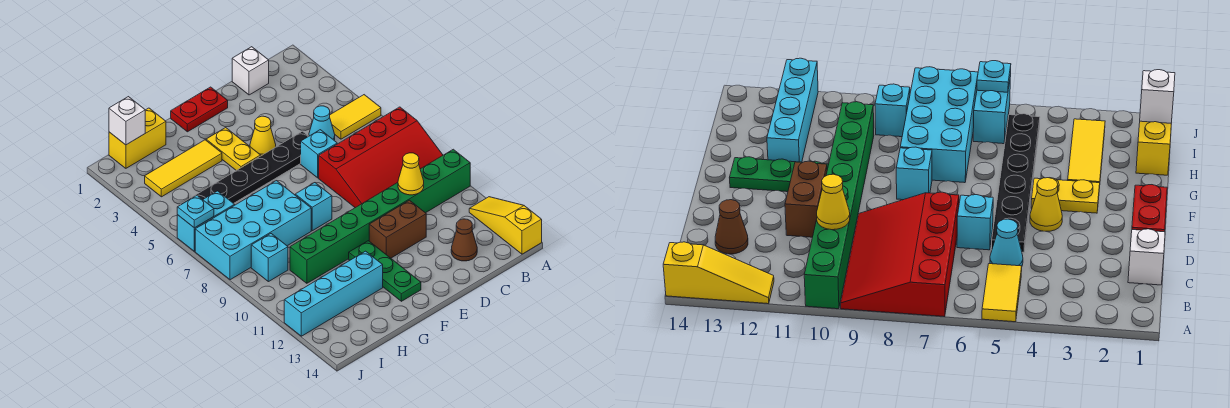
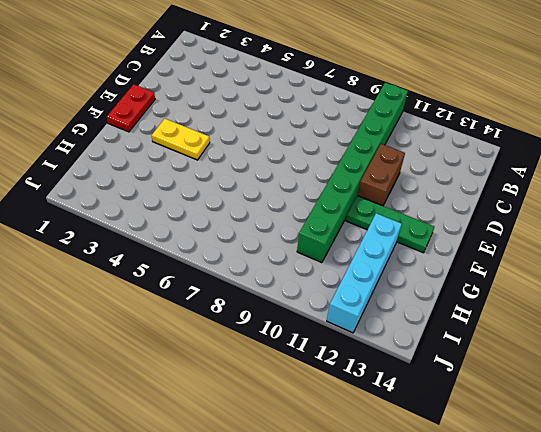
none -> yellow 1x2 tile [330,95,381,139]
none -> red 3x4 slope [319,107,443,208]
none -> yellow 1x3 slope [469,197,542,254]

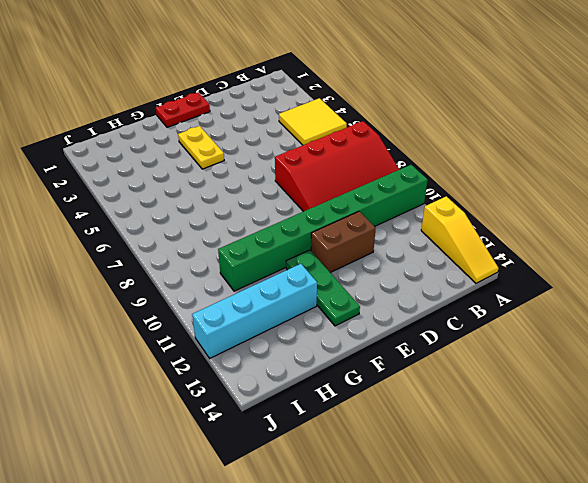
yellow 2x2 tile [279,98,347,145] -> yellow 1x2 tile [330,95,381,139]
yellow 1x3 slope [421,196,499,283] -> yellow 1x3 slope turned to [469,197,542,254]
none -> white 1x1 brick [232,47,269,95]
none -> cyan 1x1 cone [309,106,335,140]
none -> brown 1x1 cone [451,219,477,261]

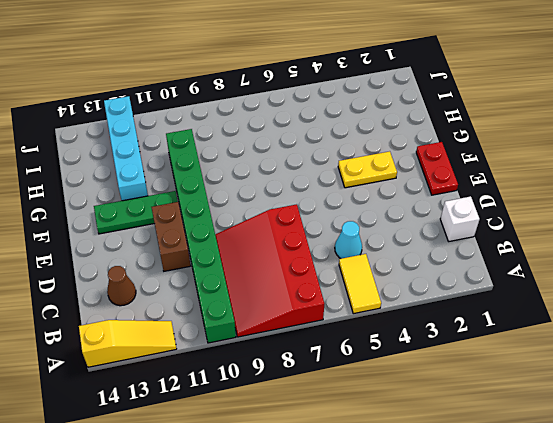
none -> black 1x6 plate [180,131,309,205]
none -> cyan 1x1 brick [301,130,337,178]
none -> yellow 1x1 cone [250,116,276,156]

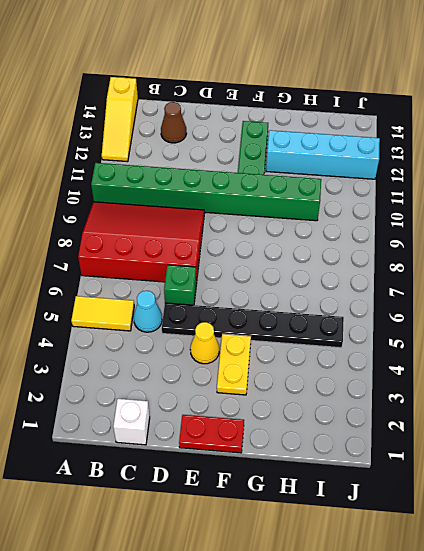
green 1x1 brick [164,265,196,305] -> cyan 1x1 brick [301,130,337,178]
none -> brown 1x2 brick [369,200,426,258]
none -> cyan 1x1 brick [295,183,332,231]
none -> yellow 1x3 tile [145,140,222,197]

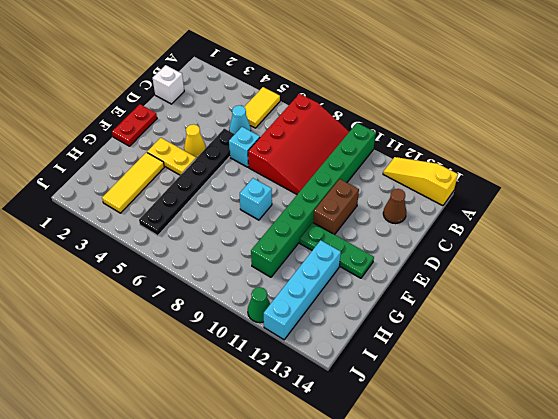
green 1x1 cone [248,287,270,323] -> none
none -> cyan 2x4 brick [195,181,311,280]
none -> yellow 1x2 brick [109,108,166,168]
none -> cyan 1x2 brick [177,191,235,251]

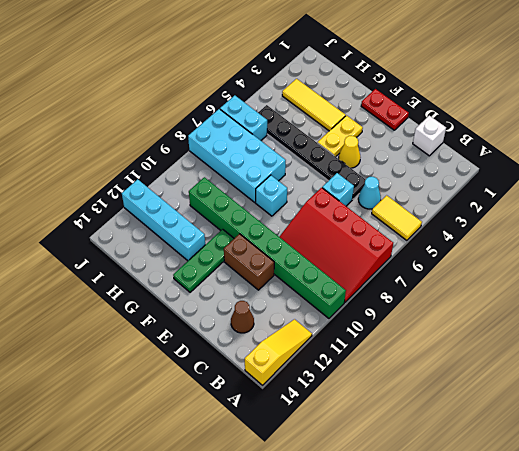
none -> yellow 1x2 brick [109,108,166,168]
none -> cyan 1x1 brick [251,234,288,282]
none -> yellow 1x1 cone [398,153,424,195]

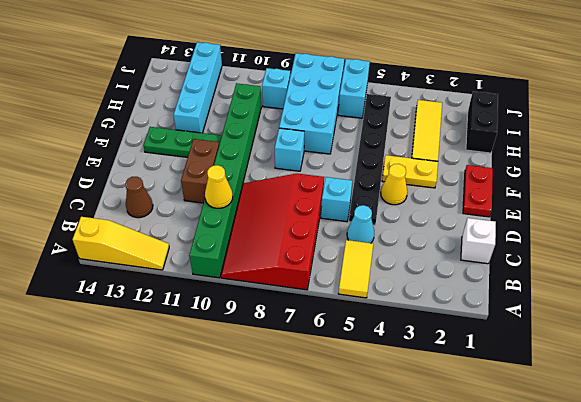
black 1x2 brick [466,91,498,153] -> yellow 1x2 brick [109,108,166,168]
none -> white 1x1 brick [109,97,145,145]
none -> cyan 1x1 plate [177,195,214,228]

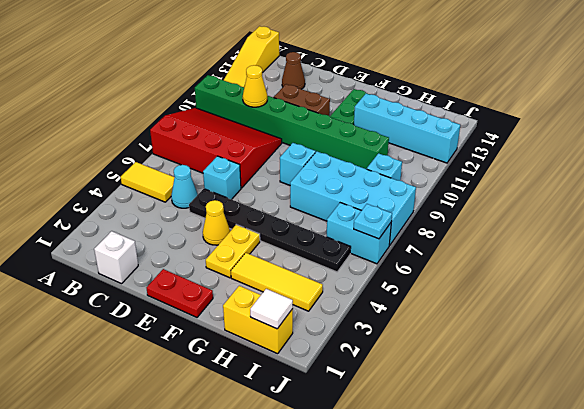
white 1x1 tile [250,289,293,329] -> white 1x1 brick [109,97,145,145]

